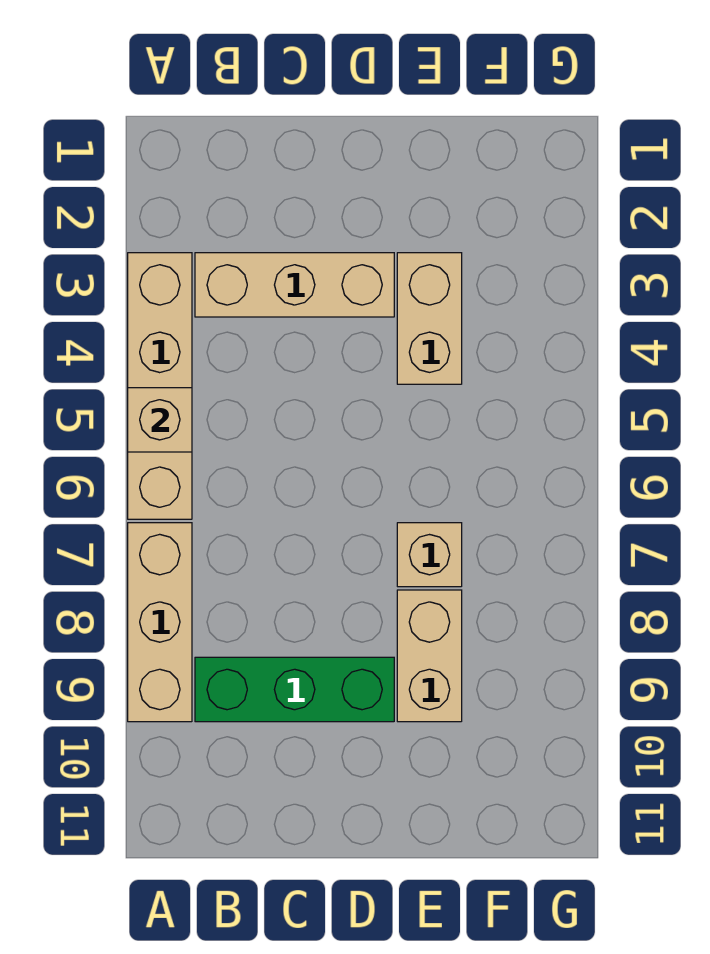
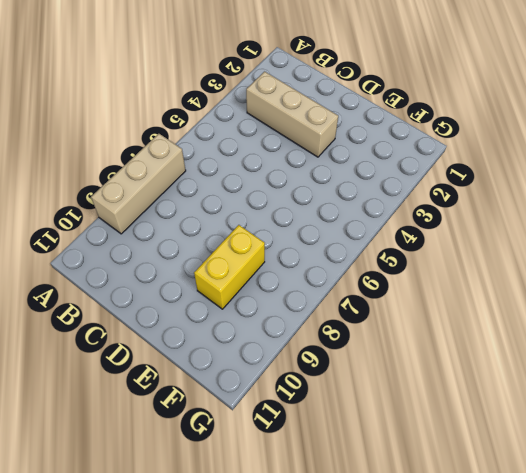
yellow 1x2 brick [194,225,265,309] -> tan 1x2 brick [397,590,462,722]
none -> tan 1x4 brick [128,253,192,519]
none -> green 1x3 brick [195,657,394,722]

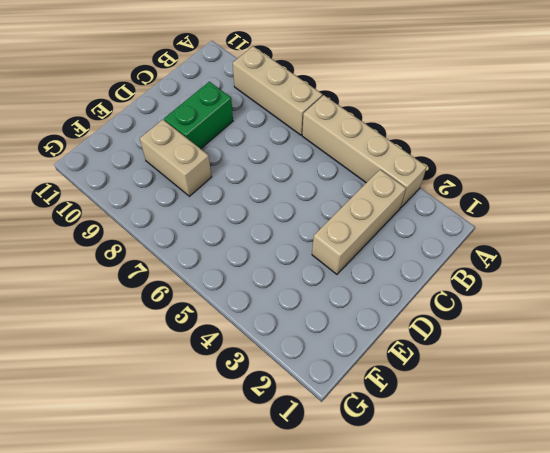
green 1x2 brick [164,82,233,149] -> green 1x3 brick [195,657,394,722]
none -> tan 1x2 brick [397,253,462,384]
none -> tan 1x1 brick [397,523,462,587]

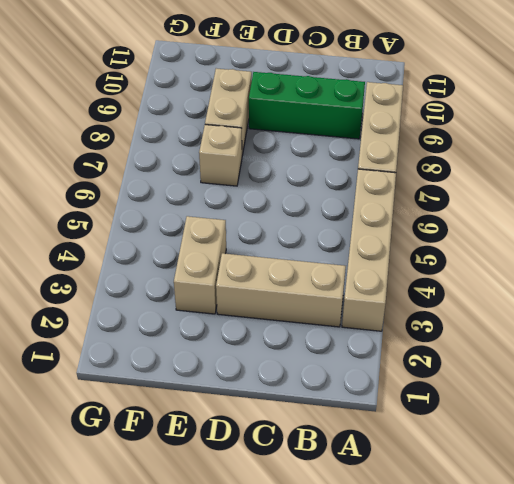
none -> tan 1x1 brick [128,388,192,452]

